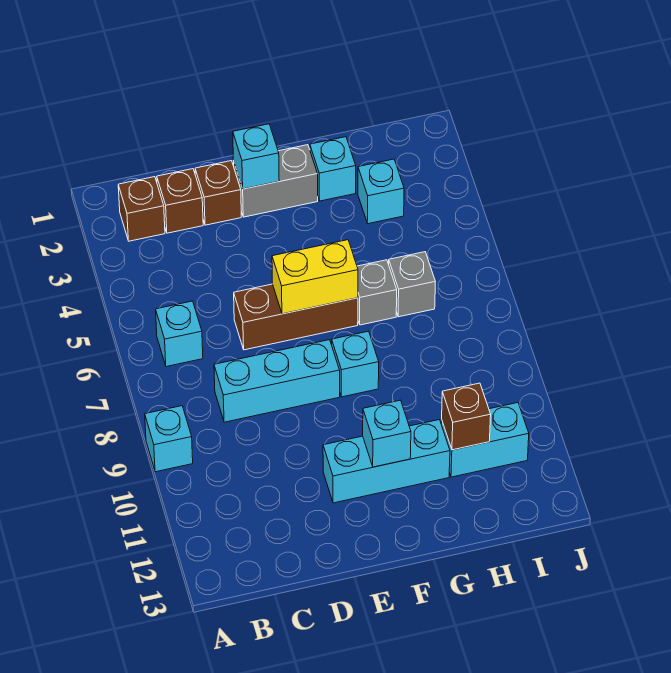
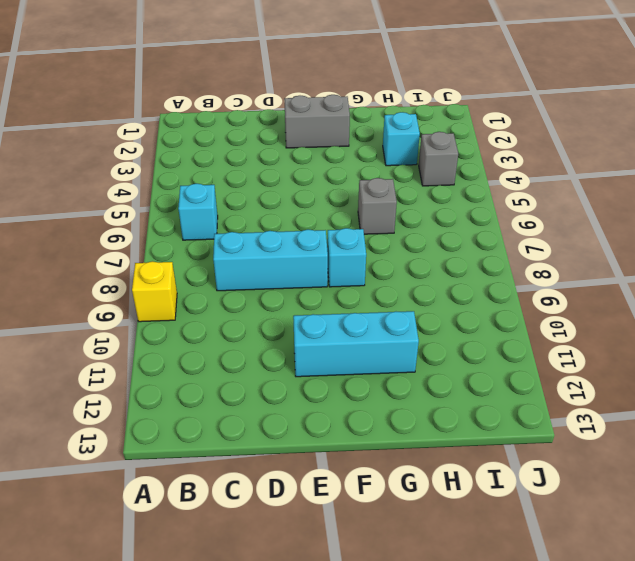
yellow 1x1 brick [132,261,177,322] -> cyan 1x1 brick [145,406,193,472]
grey 1x1 brick [419,132,458,186] -> grey 1x1 brick moved to [389,252,435,317]
none -> brown 1x1 brick [118,177,165,241]
none -> brown 1x1 brick [157,169,203,233]
none -> brown 1x1 brick [195,161,241,225]

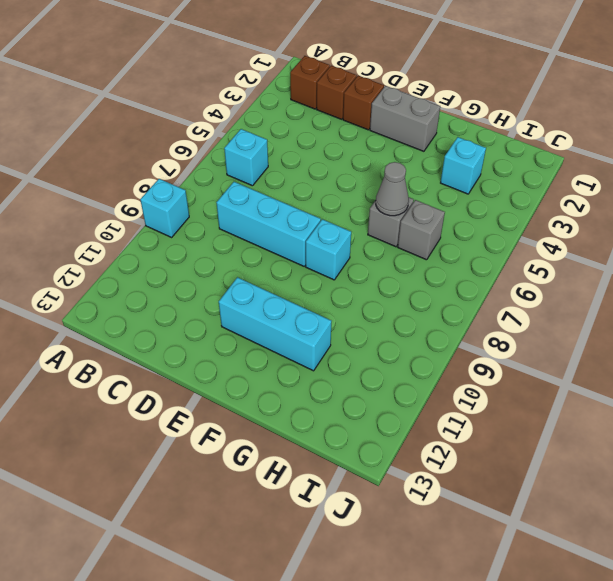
grey 1x1 cone [376,162,409,216] -> none
none -> brown 1x3 brick [234,284,358,350]
none -> cyan 1x1 brick [310,137,356,201]
none -> cyan 1x2 brick [441,403,529,477]

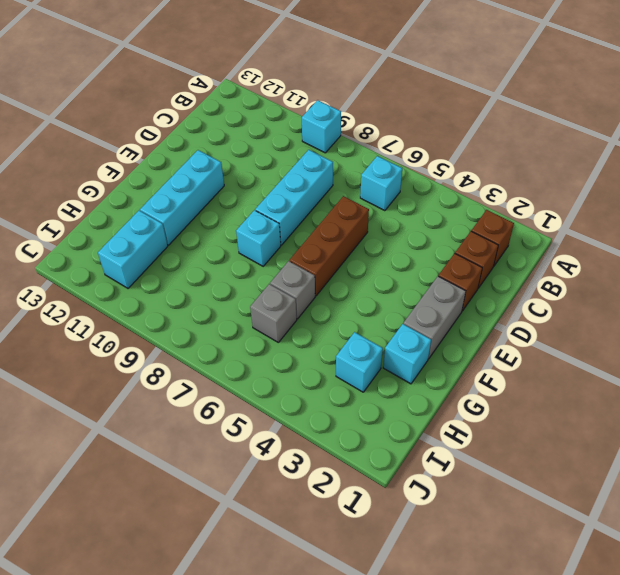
none -> cyan 1x1 brick [233,124,279,189]
none -> yellow 1x2 brick [272,240,358,314]
none -> cyan 1x1 brick [363,400,411,467]

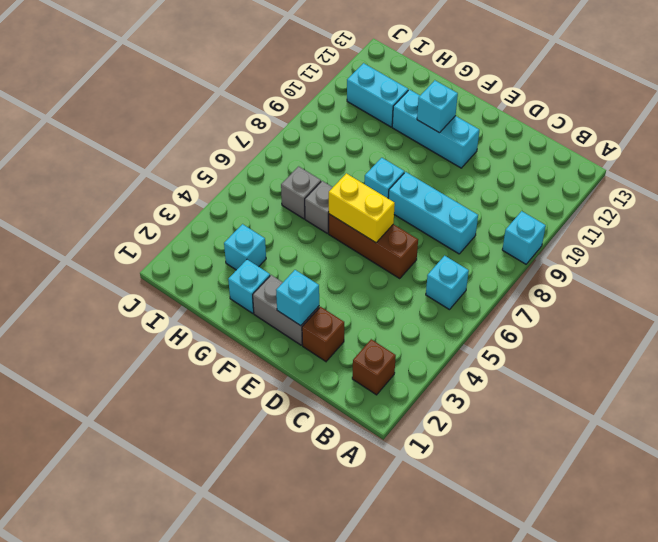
none -> brown 1x1 brick [157,169,203,233]
none -> brown 1x1 brick [442,383,491,450]

